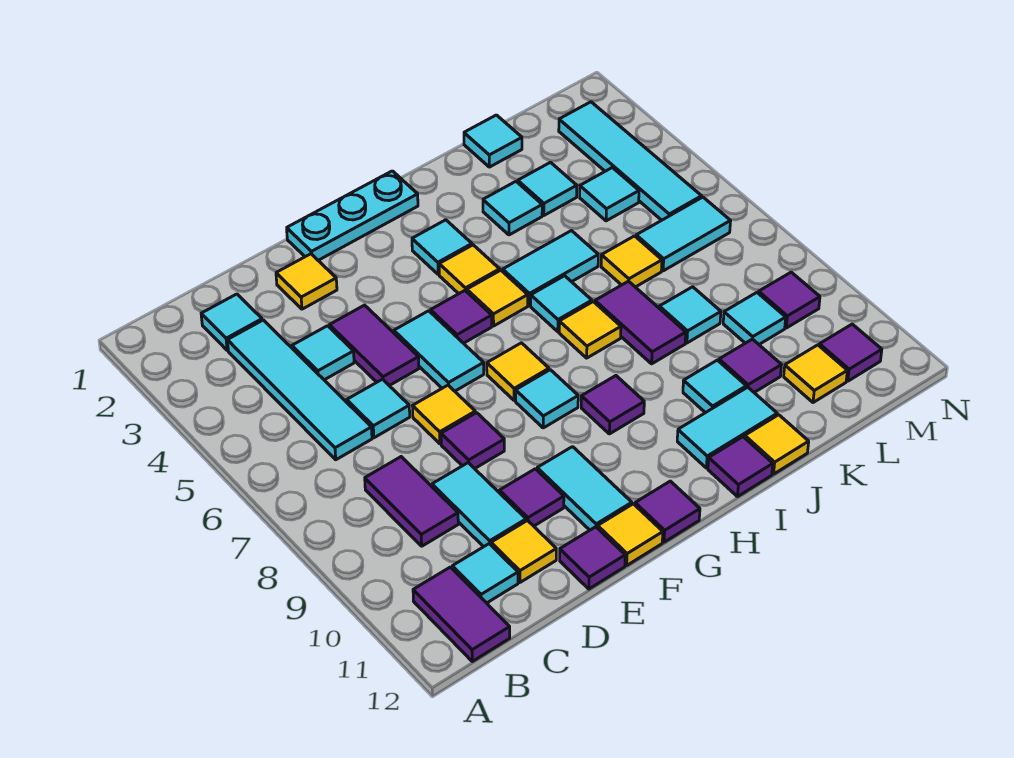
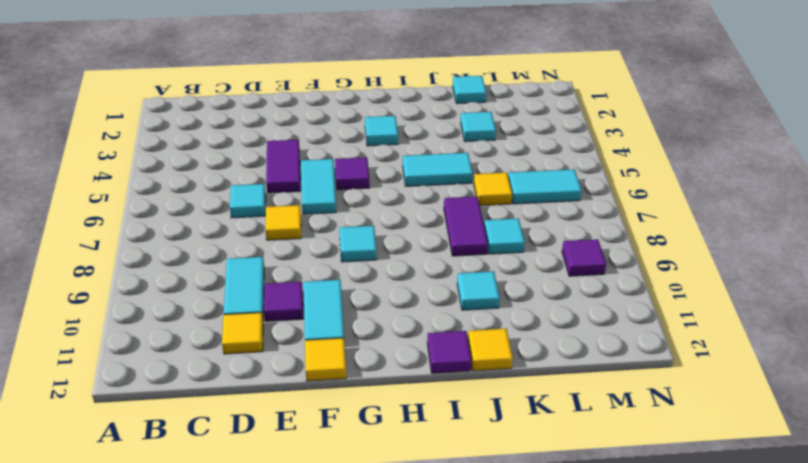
none -> purple 1x2 tile [413,567,510,661]
none -> cyan 1x1 tile [201,294,262,350]
none -> cyan 1x4 tile [227,320,372,460]
none -> purple 1x2 tile [365,457,458,546]

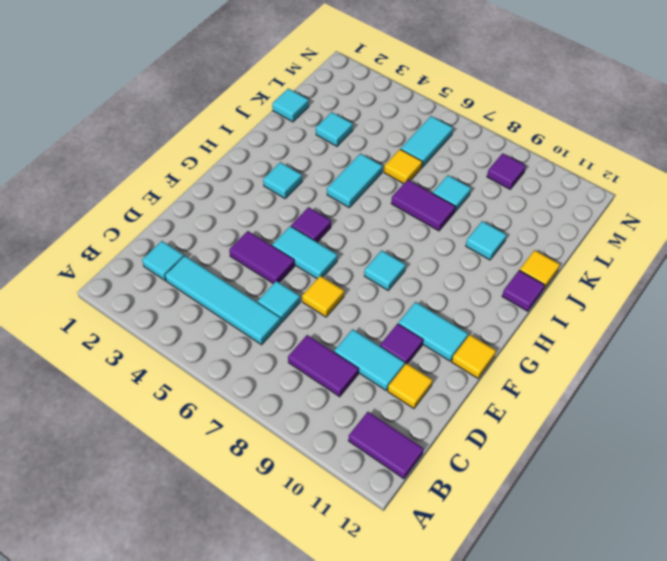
none -> cyan 1x1 tile [452,544,518,603]
none -> cyan 1x1 tile [292,326,354,380]
none -> yellow 1x1 tile [276,254,337,309]
none -> purple 1x1 tile [441,413,504,469]

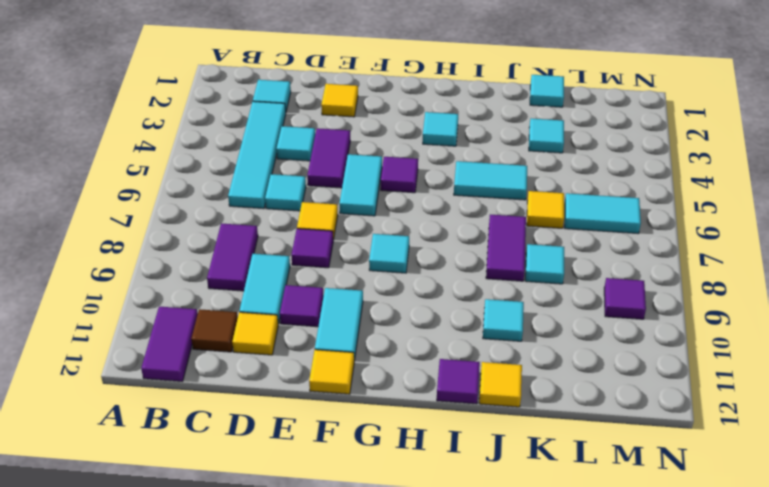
brown 1x1 tile [191,309,238,352] -> cyan 1x1 tile [452,544,518,603]
none -> purple 1x1 tile [560,527,625,589]
none -> cyan 1x3 plate [287,171,418,260]
none -> yellow 1x1 tile [487,343,549,400]
none -> purple 1x1 tile [635,481,700,542]

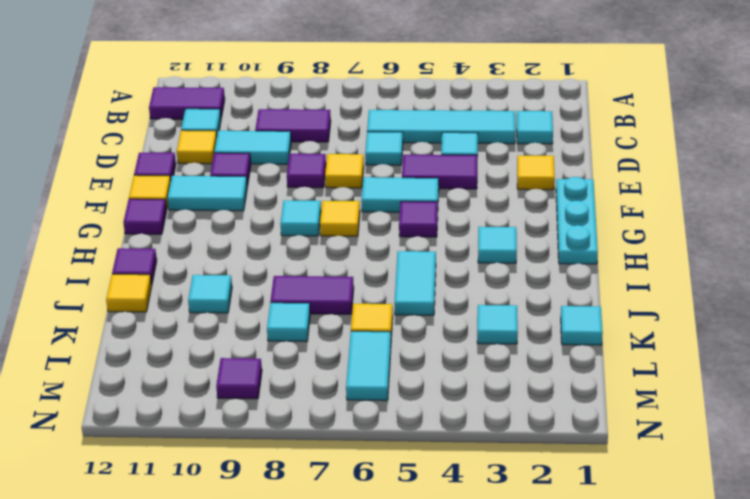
none -> yellow 1x1 tile [439,245,500,294]
none -> yellow 1x1 tile [467,270,528,326]
none -> purple 1x1 tile [581,376,644,434]
none -> cyan 1x1 tile [531,276,592,332]

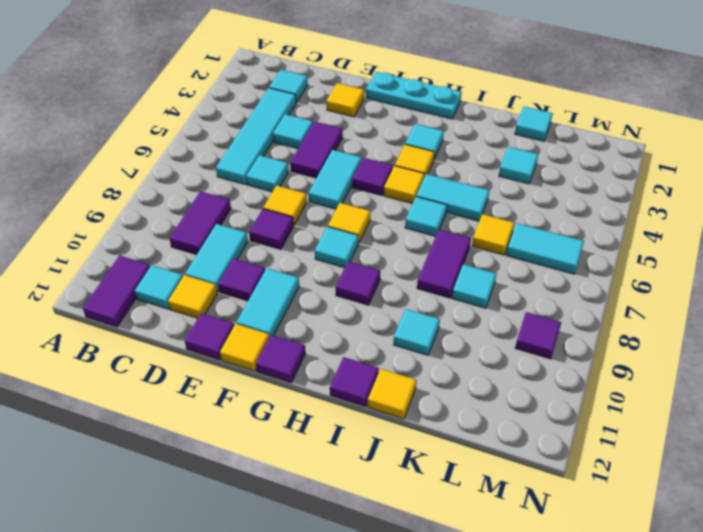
none -> yellow 1x1 tile [559,302,621,358]
none -> cyan 1x2 tile [677,387,777,468]
none -> cyan 1x1 tile [483,182,542,235]
none -> purple 1x1 tile [719,339,781,392]

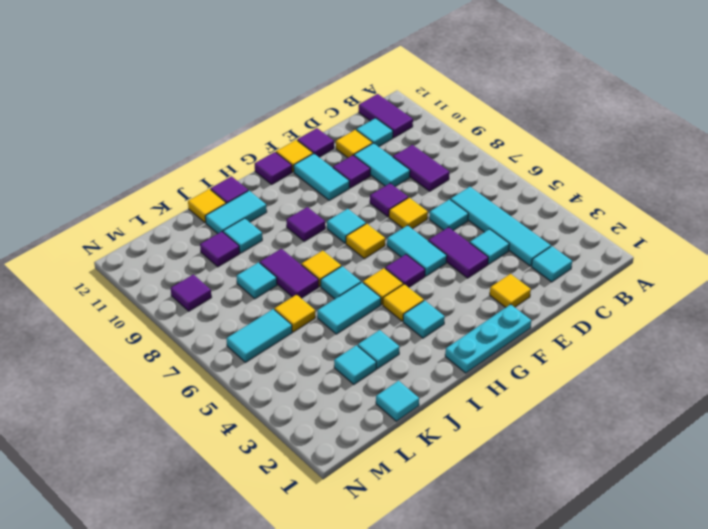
none -> cyan 1x1 tile [580,168,639,221]
none -> cyan 1x1 tile [723,293,786,344]
none -> yellow 1x1 tile [784,345,847,403]
none -> cyan 1x4 tile [559,102,702,220]

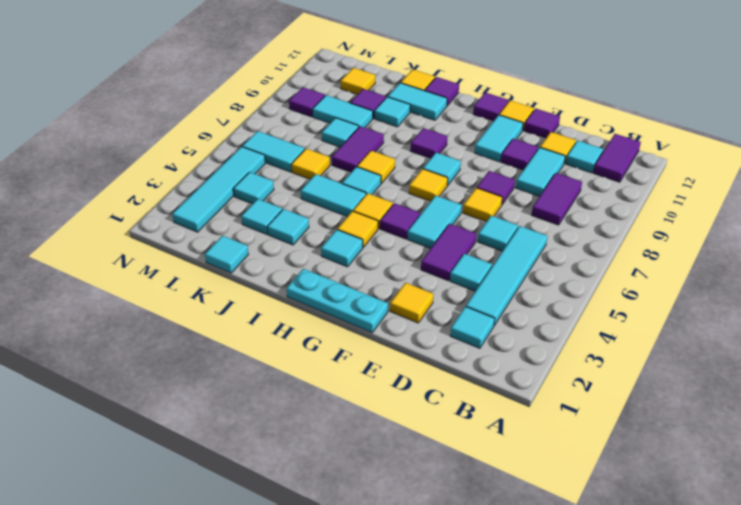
cyan 1x2 tile [312,95,373,128] -> cyan 1x1 tile [723,293,786,344]
none -> purple 1x1 tile [819,324,882,381]

